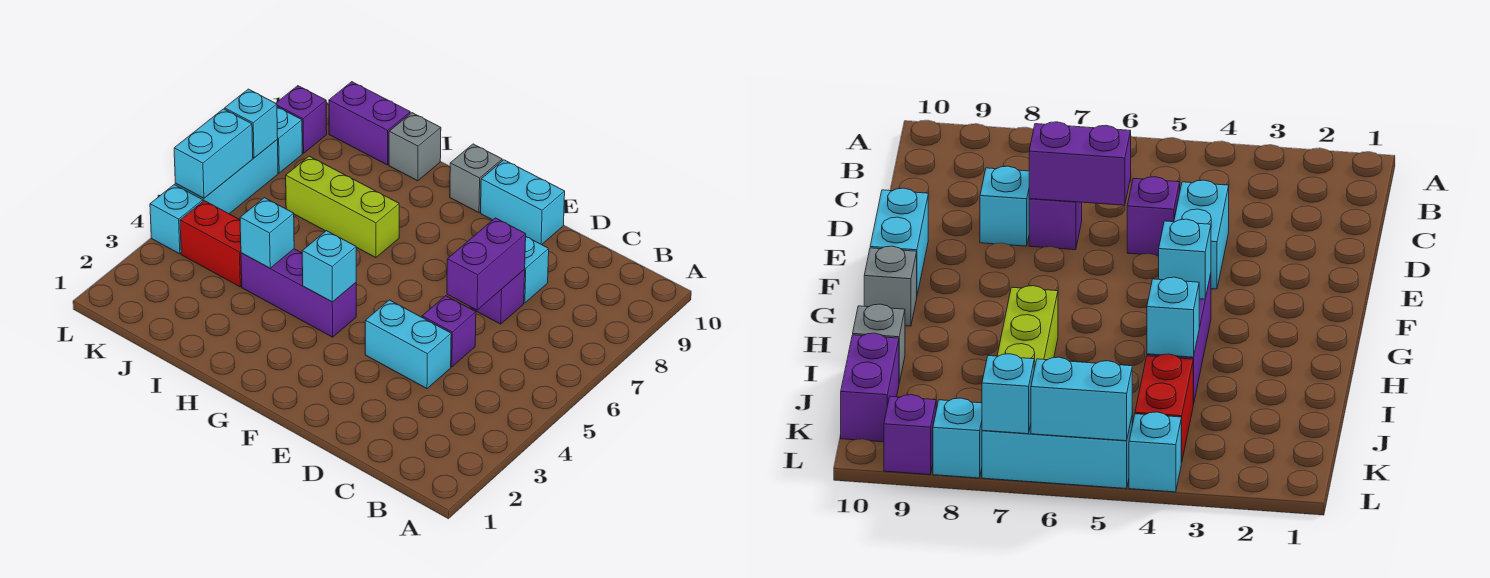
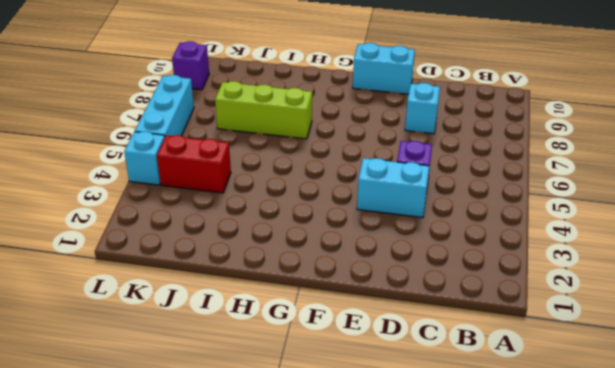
none -> purple 1x1 brick [471,270,525,324]
none -> purple 1x3 brick [241,249,356,337]
none -> grey 1x1 brick [450,144,502,213]

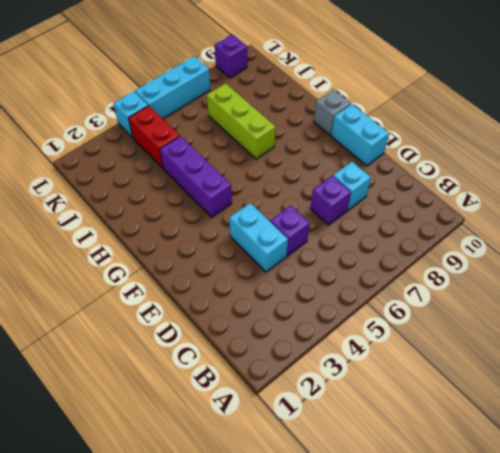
none -> grey 1x1 brick [389,113,441,181]
none -> purple 1x2 brick [329,82,410,165]
none -> cyan 1x1 brick [277,107,302,173]

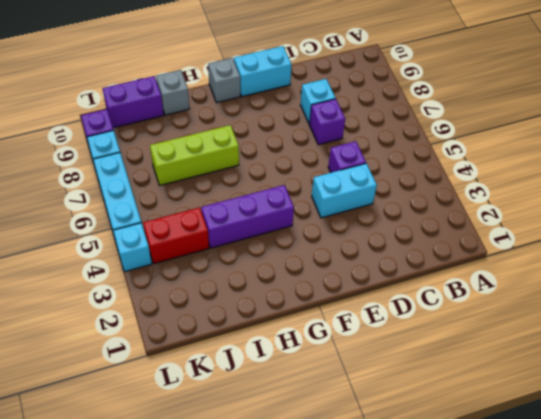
none -> purple 1x2 brick [447,218,526,310]
none -> cyan 1x1 brick [302,231,356,302]
none -> cyan 1x1 brick [240,198,294,268]

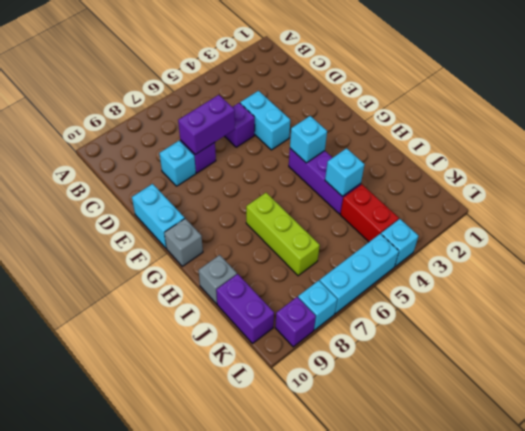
none -> cyan 1x2 brick [174,109,253,198]
none -> cyan 1x1 brick [225,89,278,158]

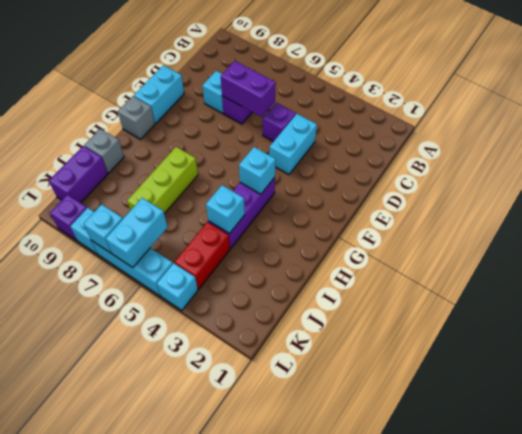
cyan 1x2 brick [106,198,168,267] -> cyan 1x2 brick turned to [174,109,253,198]

